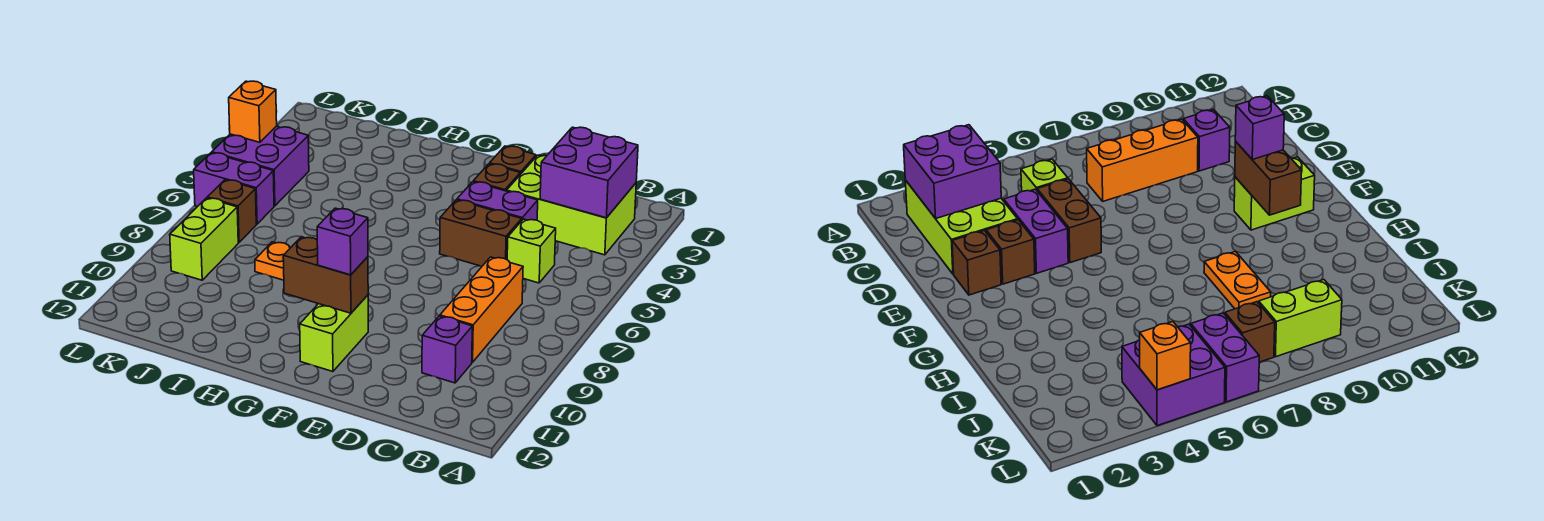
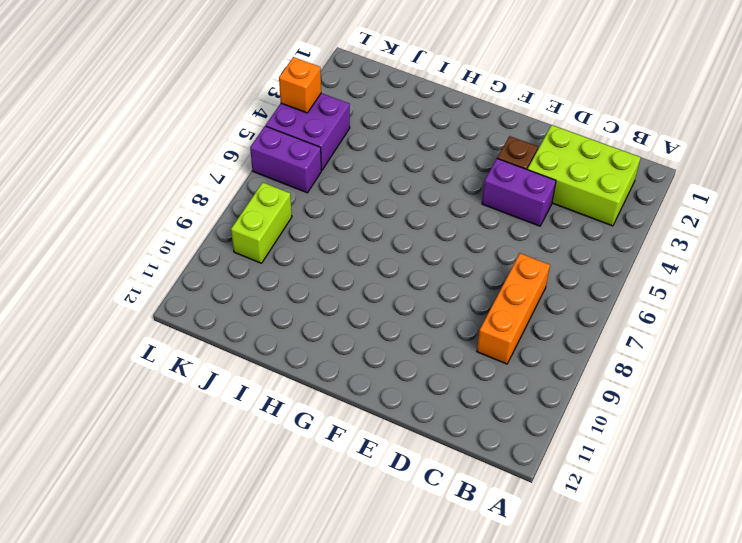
none -> lime 1x1 brick [507,219,556,283]
none -> purple 1x1 brick [422,316,472,383]
none -> brown 1x2 brick [440,200,522,266]

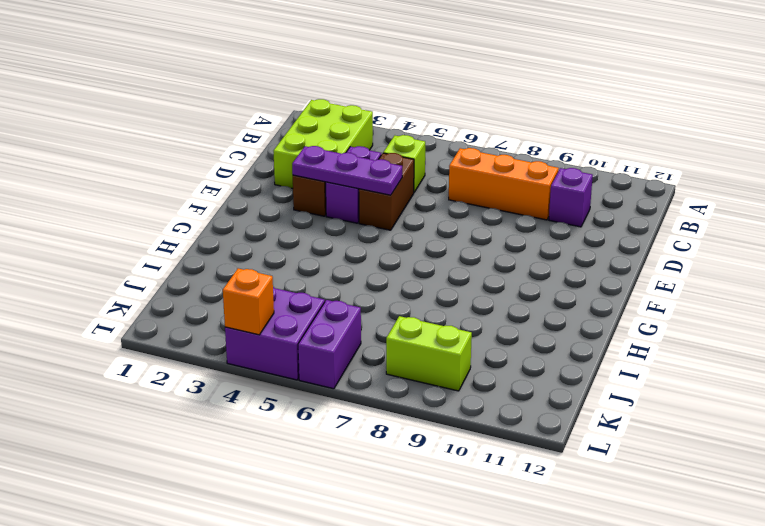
purple 1x3 plate [292,146,402,195] -> none
none -> brown 1x1 brick [490,146,536,174]
none -> lime 1x2 brick [300,295,368,372]
none -> orange 1x2 plate [255,242,291,280]

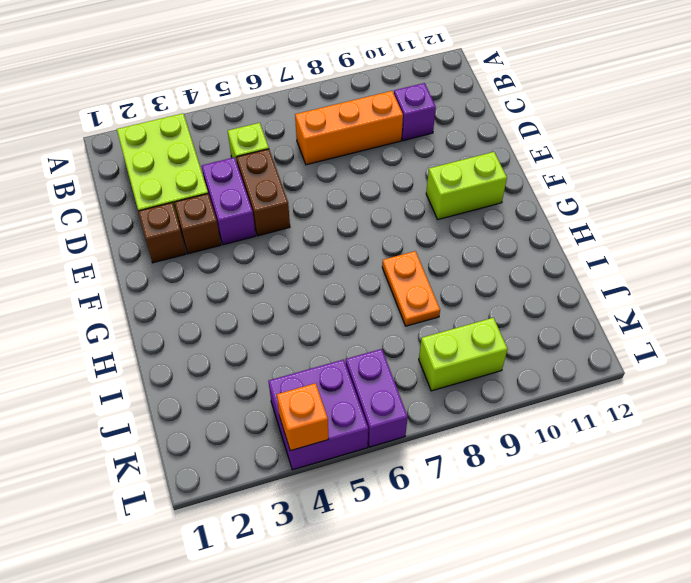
none -> brown 1x1 brick [207,180,256,242]
none -> purple 2x2 brick [540,127,638,218]
none -> brown 1x2 brick [283,237,368,313]

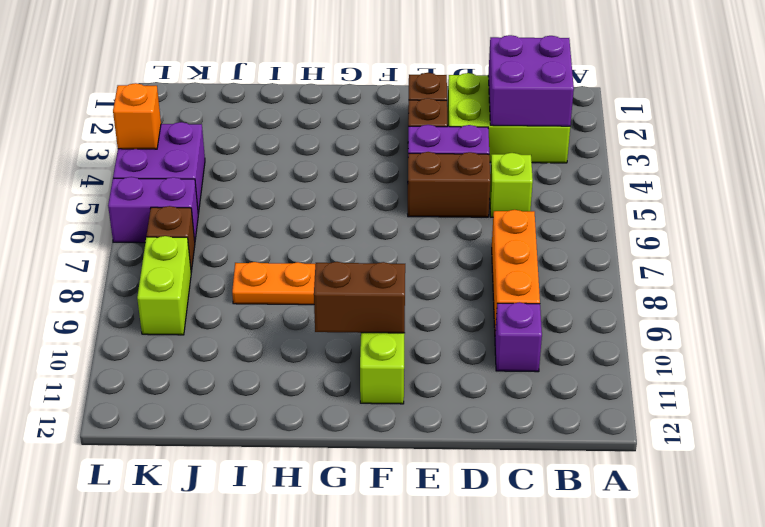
none -> purple 1x1 brick [317,208,368,275]

